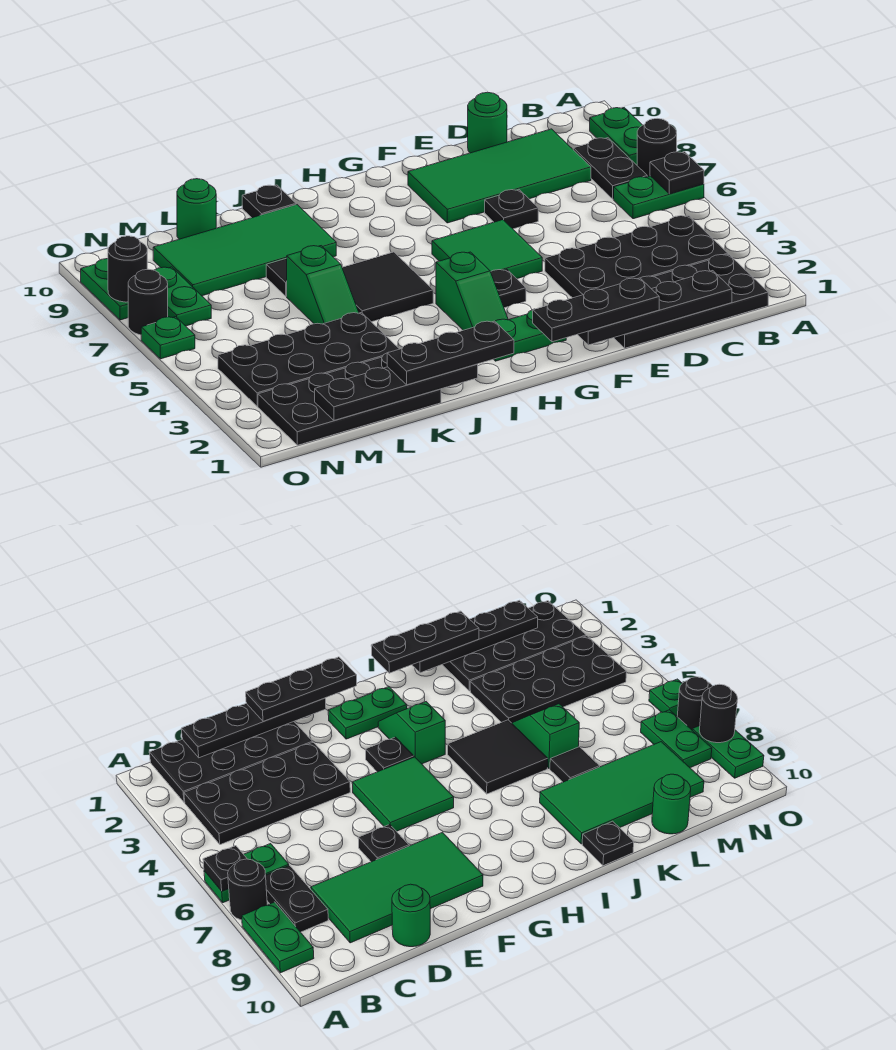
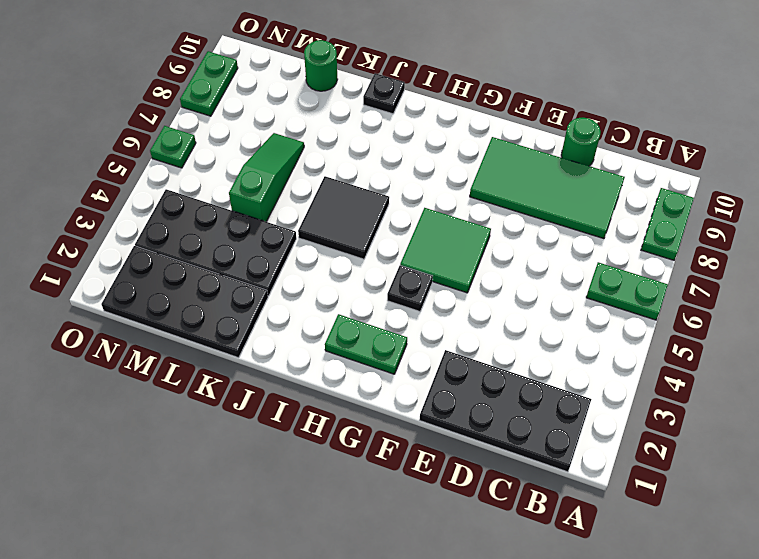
green 1x3 slope [229,133,304,222] -> none
none -> black 1x1 round brick [637,118,677,177]
none -> black 2x4 plate [545,216,728,298]
none -> black 1x2 plate [573,138,647,199]
none -> black 1x1 plate [485,190,538,229]

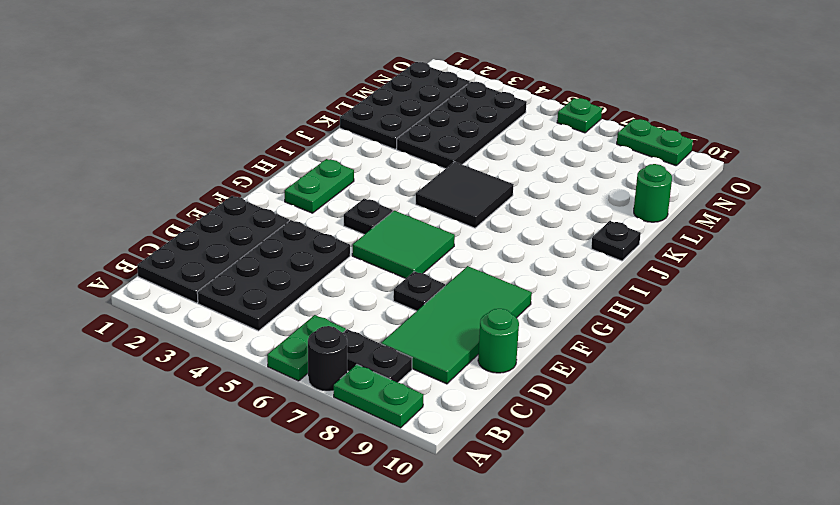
none -> green 1x2 slope [436,252,508,330]
none -> green 2x4 tile [153,205,336,296]
none -> green 1x2 slope [287,246,359,324]
none -> black 1x1 tile [266,258,287,296]

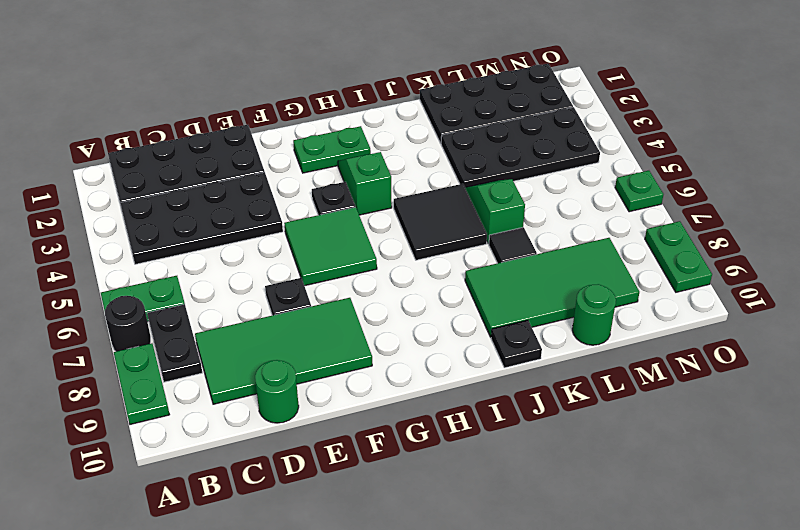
none -> green 1x2 plate [155,267,211,326]
none -> black 1x1 round brick [128,269,168,335]
none -> black 1x1 plate [650,152,704,194]
none -> black 1x4 plate [577,271,732,345]

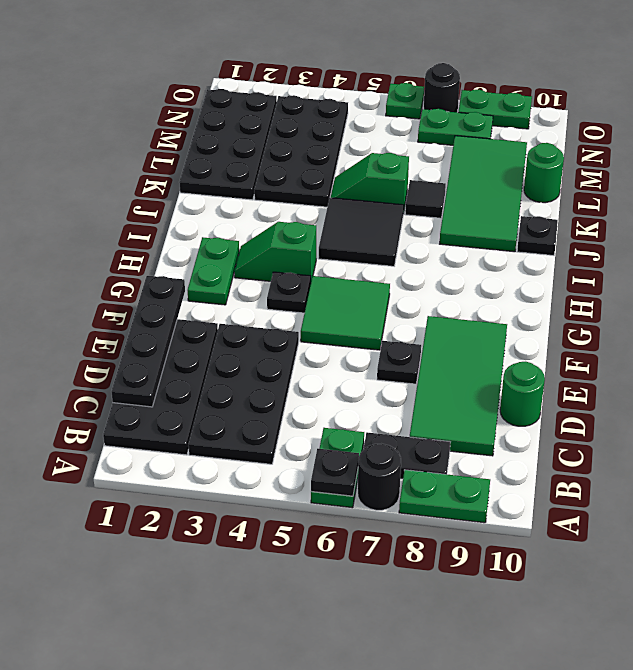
none -> black 1x4 plate [315,364,478,420]
none -> black 1x1 round brick [108,236,147,302]
none -> black 1x3 plate [533,278,659,342]
none -> black 1x3 plate [387,321,514,385]

